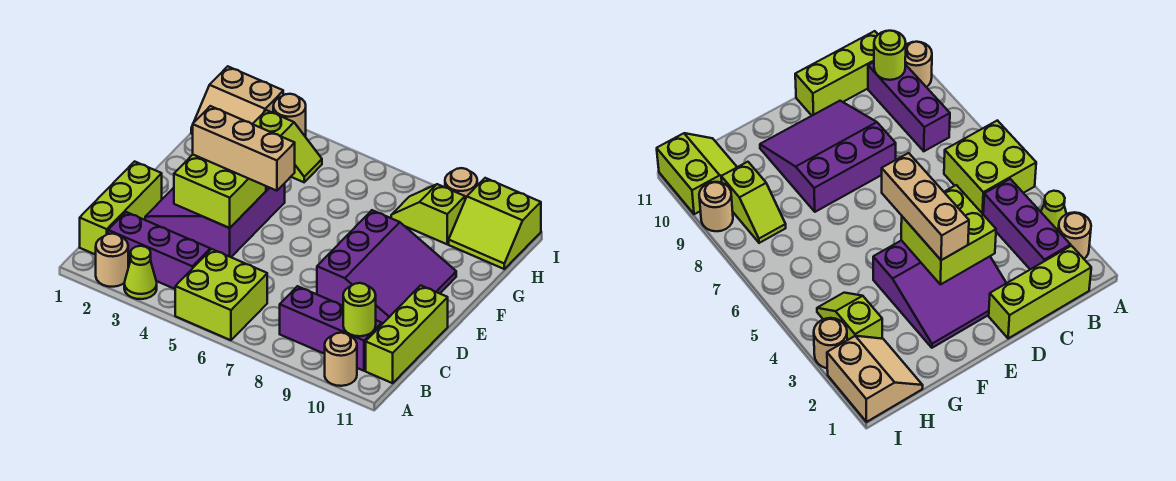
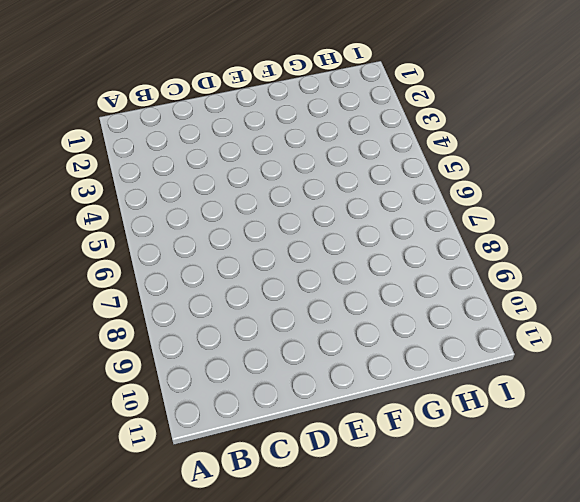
none -> tan 1x1 round brick [96,234,128,287]
none -> lime 1x1 cone [124,246,157,299]
none -> lime 2x2 brick [175,249,267,340]

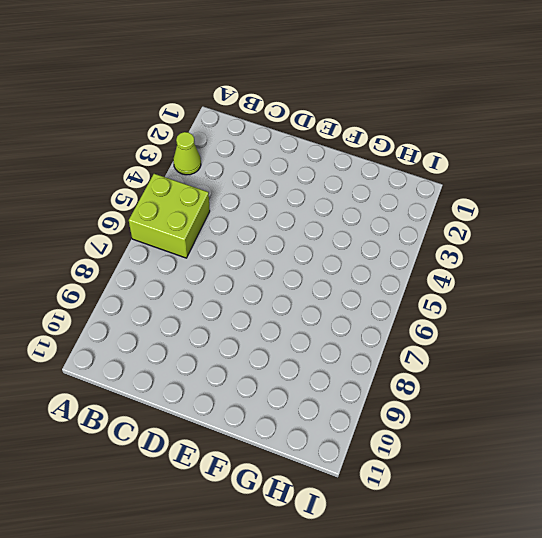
none -> tan 1x1 round brick [96,234,128,287]
none -> tan 1x1 round brick [325,333,357,386]
none -> lime 1x3 brick [80,161,162,255]

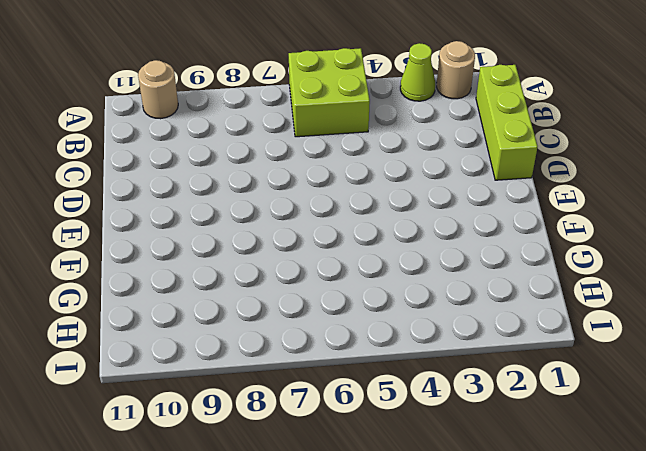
none -> purple 1x3 brick [108,212,210,289]
none -> purple 1x3 brick [280,286,382,371]
none -> lime 1x3 brick [366,285,448,383]

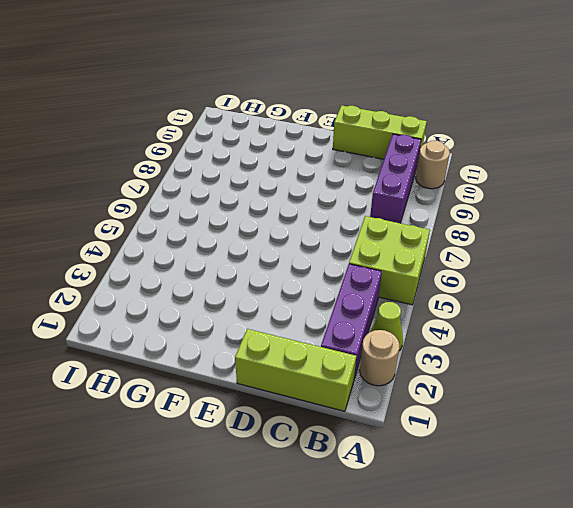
none -> purple 3x3 slope [145,183,285,257]
none -> purple 3x3 slope [317,210,456,324]
none -> tan 2x2 slope [191,66,283,134]

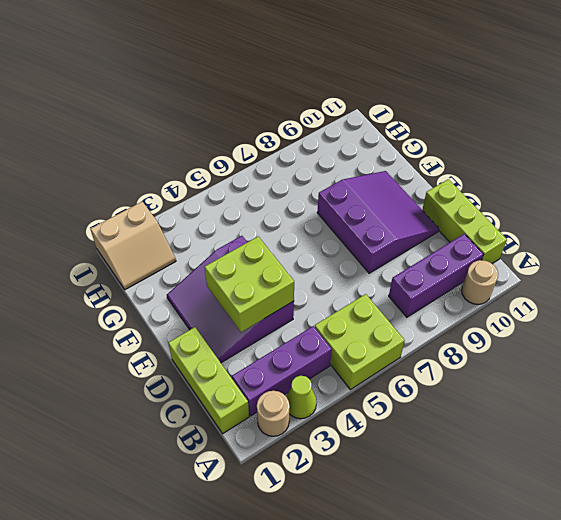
none -> lime 1x2 slope [253,110,322,182]
none -> lime 1x2 slope [391,184,465,244]
none -> lime 2x2 slope [449,178,541,269]

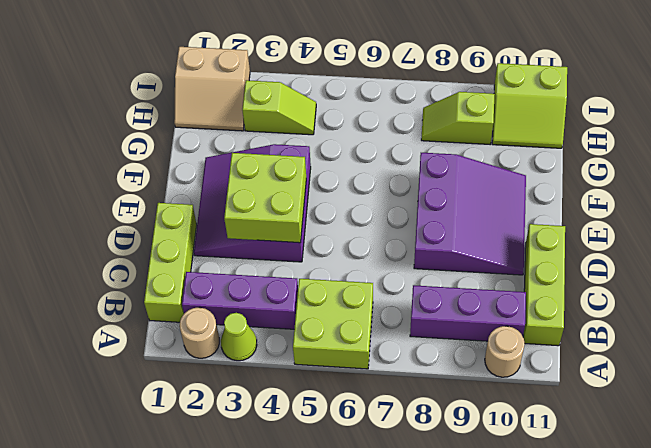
none -> tan 1x1 round brick [273,94,306,137]
none -> tan 1x1 round brick [445,168,477,199]
none -> lime 1x1 round brick [343,283,376,336]

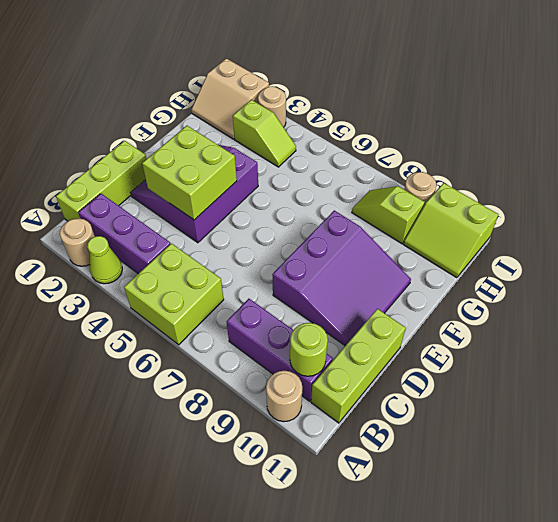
none -> tan 1x3 brick [193,106,295,191]

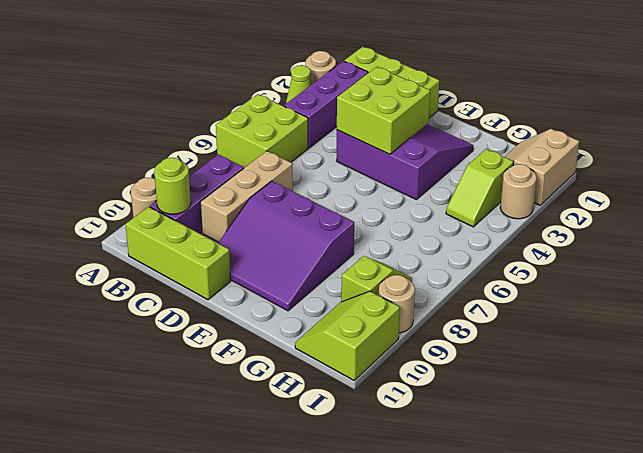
tan 1x3 brick [200,151,293,242] -> tan 1x3 brick moved to [193,106,295,191]

